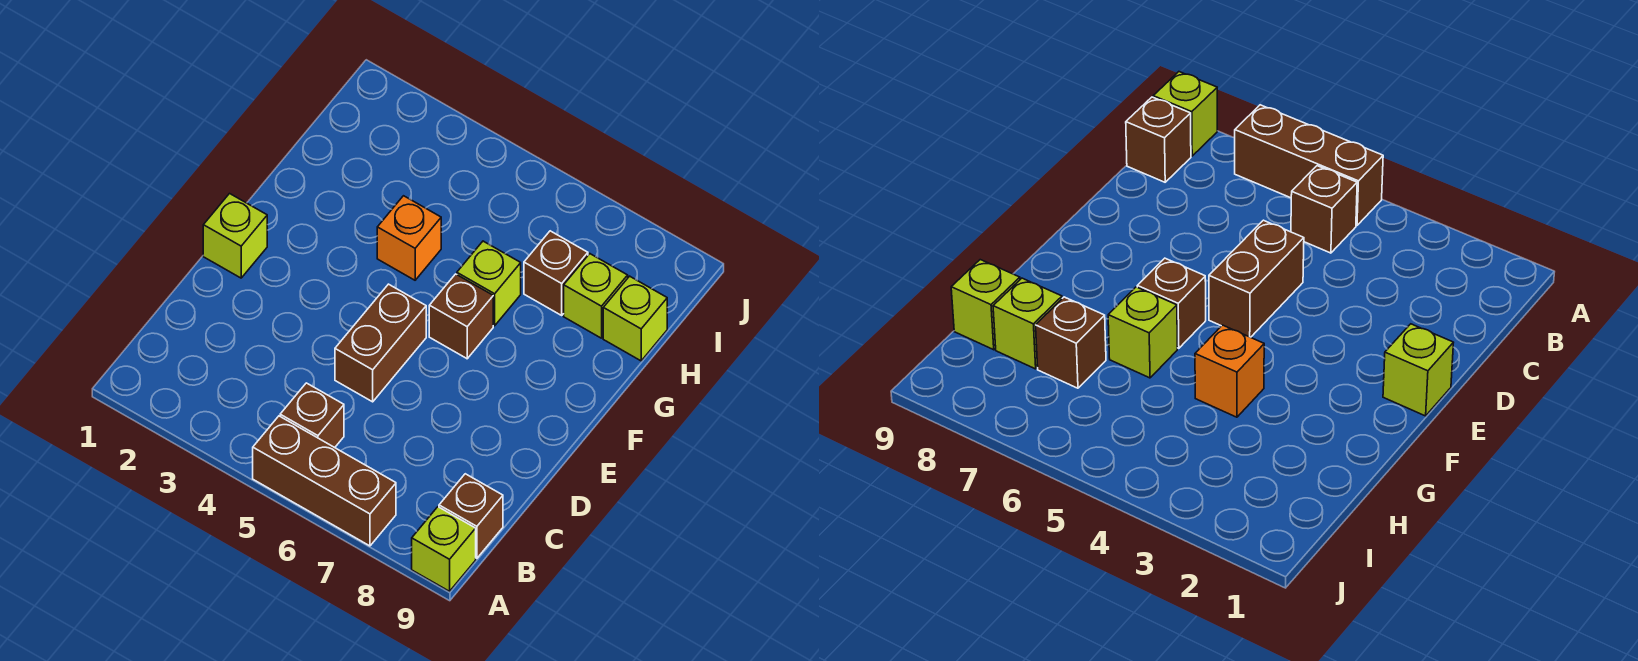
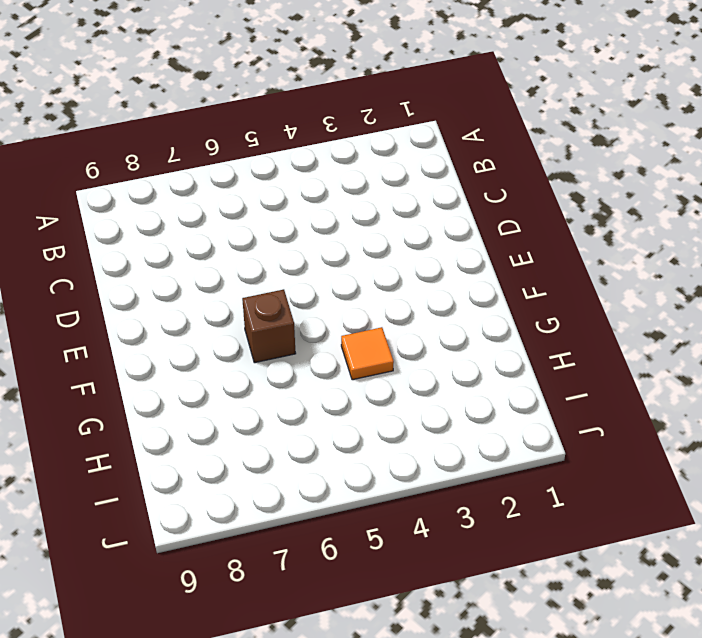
orange 1x1 tile [341,327,394,380] -> orange 1x1 brick [377,196,441,280]
none -> brown 1x3 brick [253,416,396,546]
none -> lime 1x1 brick [412,507,476,591]
none -> brown 1x1 brick [280,383,344,448]

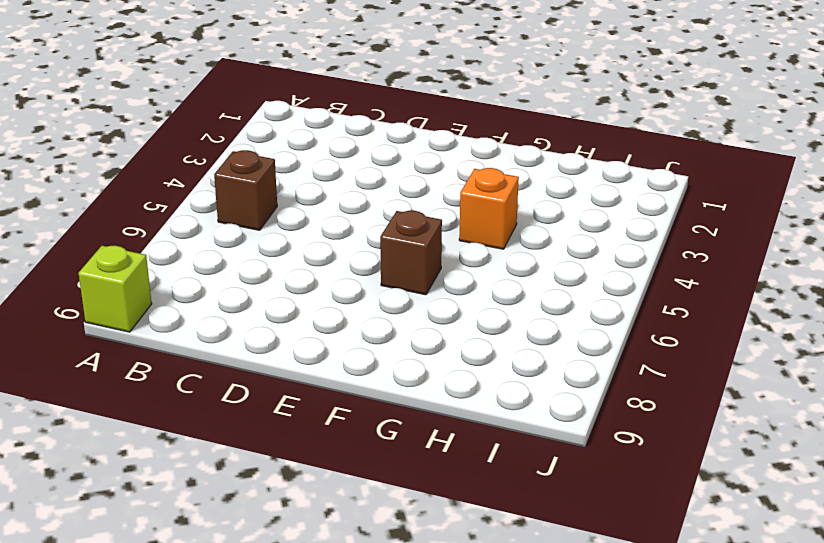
none -> brown 1x3 brick [253,416,396,546]
none -> brown 1x1 brick [439,474,503,558]
none -> brown 1x2 brick [335,284,426,402]

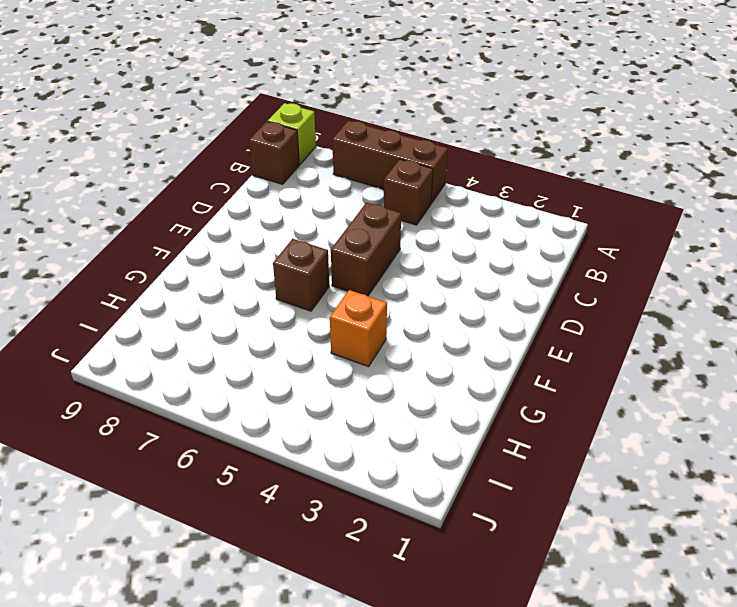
none -> lime 1x1 brick [203,194,267,278]
none -> lime 1x1 brick [457,241,521,326]
none -> brown 1x1 brick [524,231,588,315]

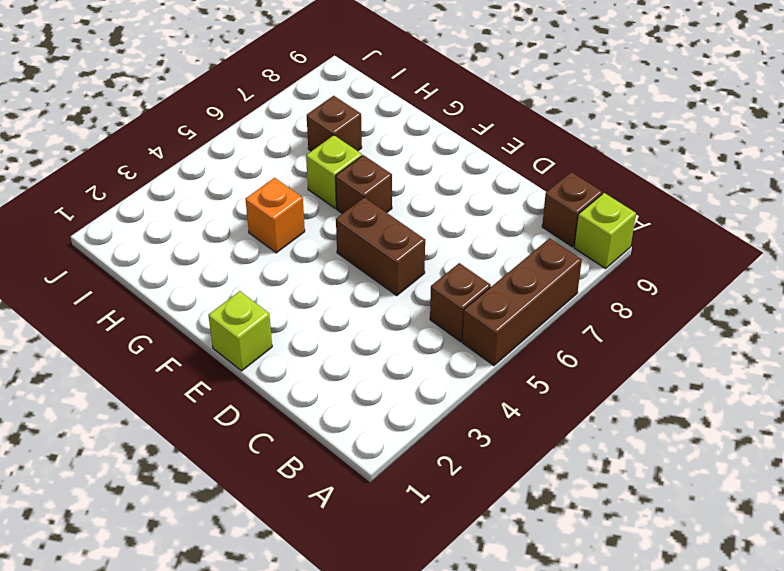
none -> lime 1x1 brick [564,254,628,338]
none -> lime 1x1 brick [603,276,667,361]

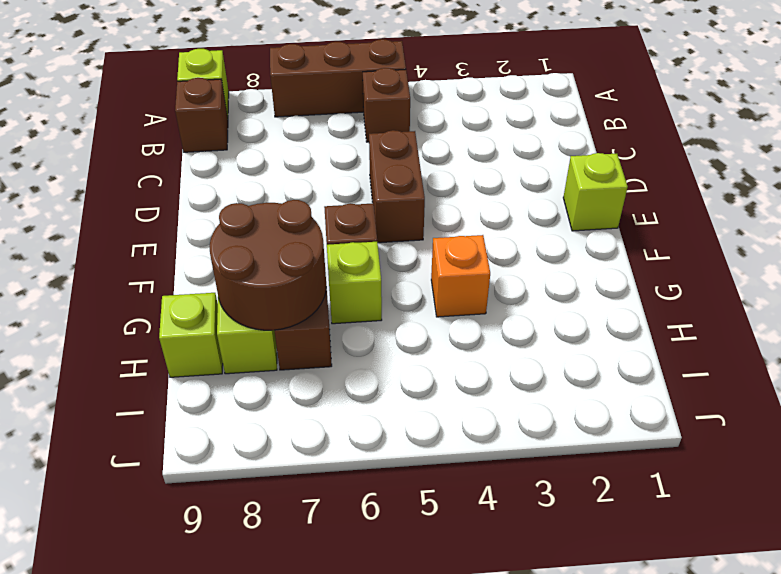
brown 2x2 round brick [210,200,326,331] -> none

